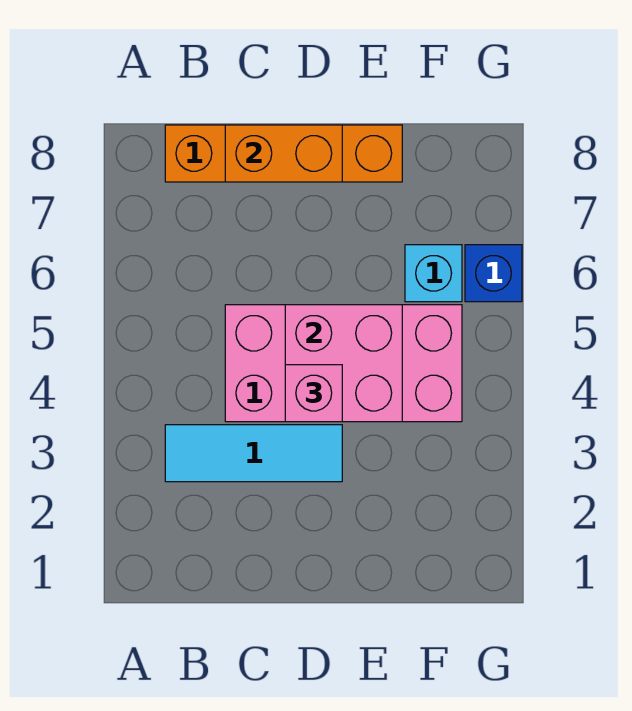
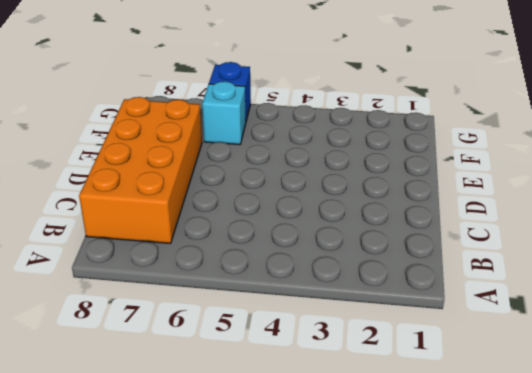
orange 2x4 brick [79,97,202,244] -> orange 1x4 brick [165,125,402,182]
none -> cyan 1x3 tile [165,425,342,482]
none -> pink 2x4 brick [225,305,462,422]

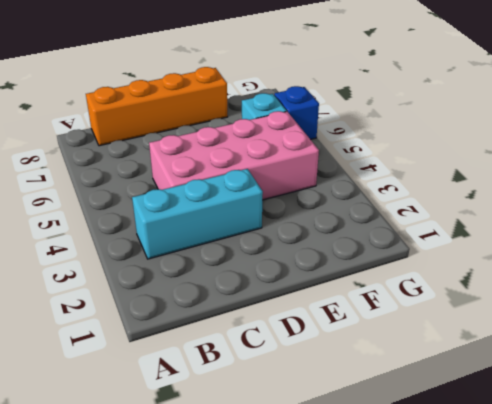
cyan 1x3 brick [132,169,263,259] -> cyan 1x3 tile [165,425,342,482]
none -> orange 1x2 brick [225,125,342,182]
none -> pink 2x2 brick [285,305,402,422]

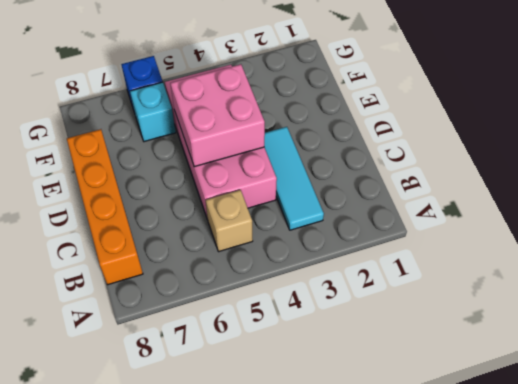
tan 1x1 brick [206,190,253,252] -> none
none -> orange 1x2 brick [225,125,342,182]
none -> pink 1x1 brick [285,365,342,422]

